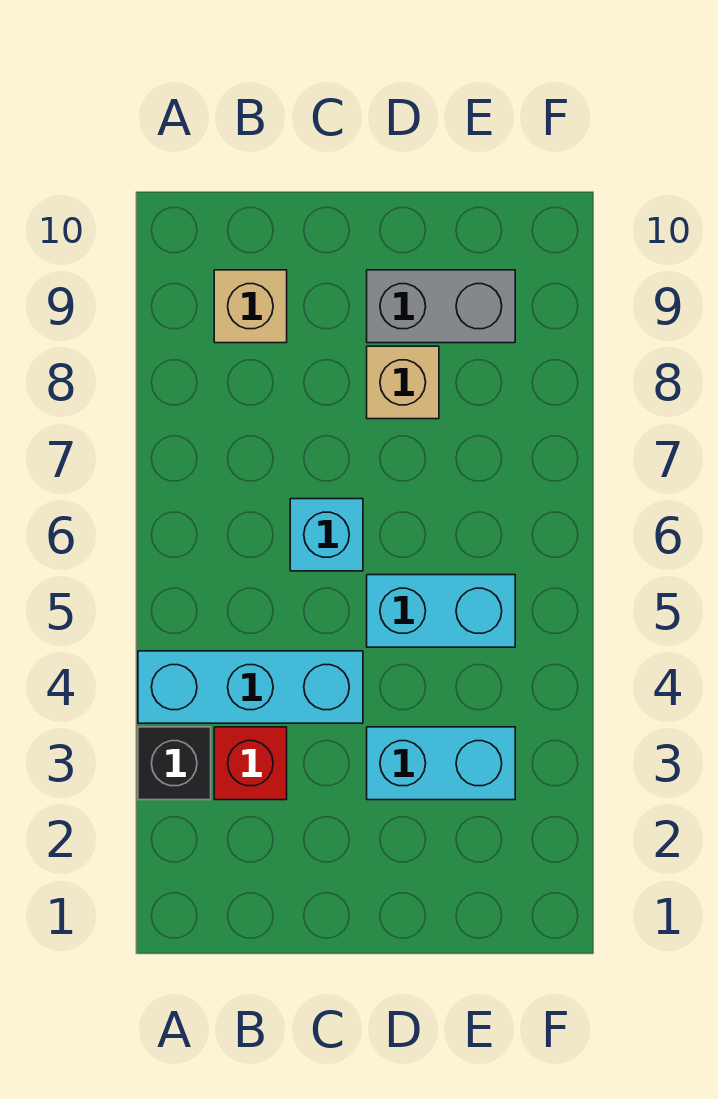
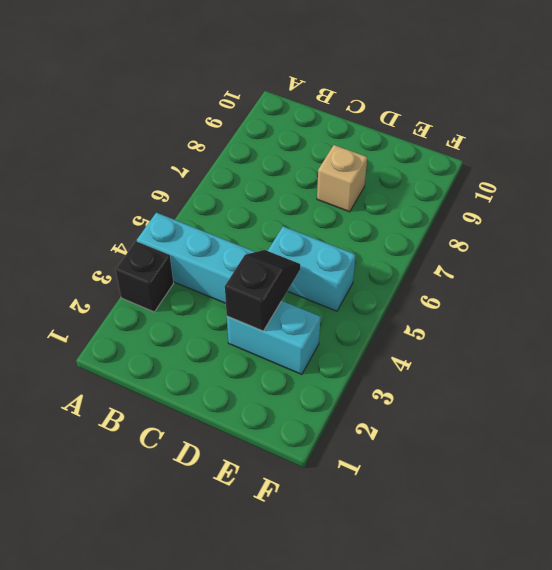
black 1x2 slope [225,250,300,331] -> none
none -> red 1x1 brick [214,727,287,800]
none -> tan 1x1 brick [214,270,287,343]

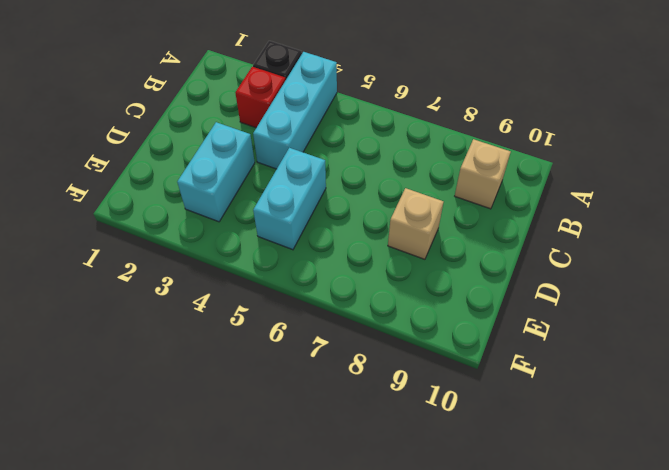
none -> cyan 1x1 brick [290,499,363,571]
none -> grey 1x2 brick [367,270,515,343]

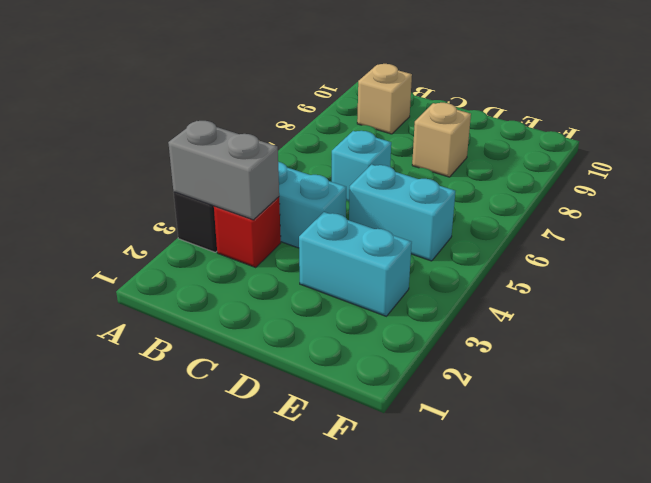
grey 1x2 brick [168,121,279,220] -> grey 1x2 brick moved to [367,270,515,343]

